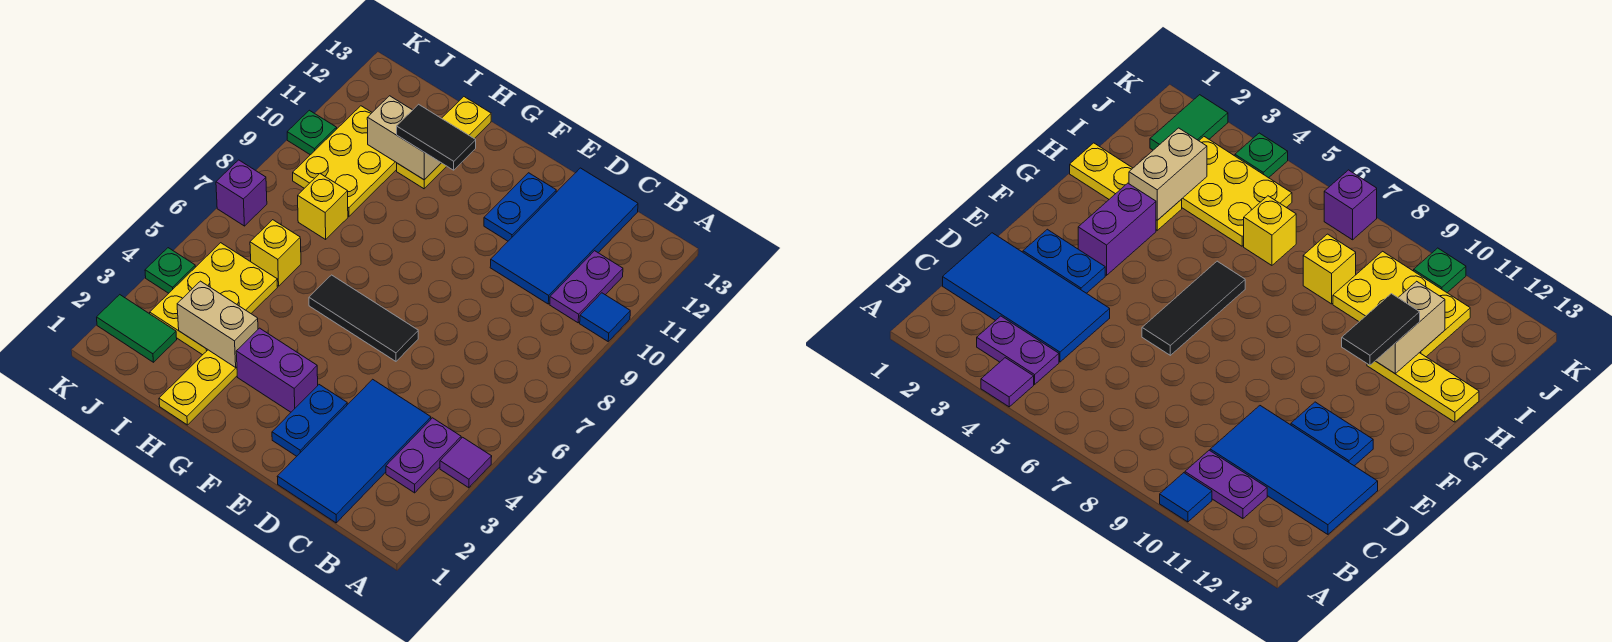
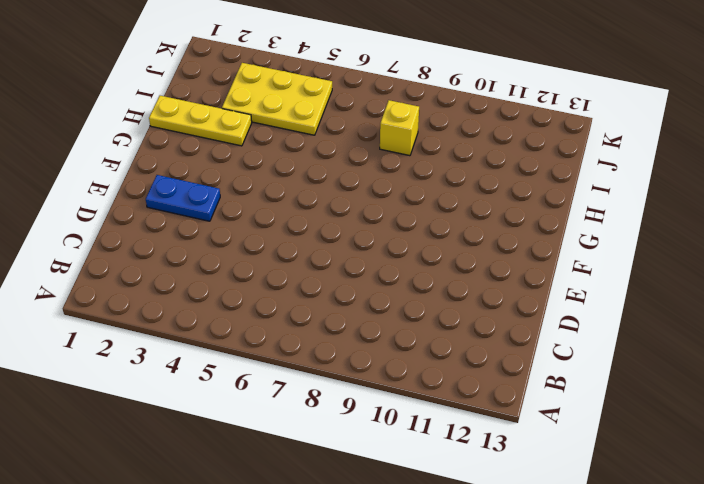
none -> purple 1x1 tile [440,437,492,488]
none -> blue 1x1 tile [580,293,630,341]
none -> purple 1x2 plate [386,418,461,493]

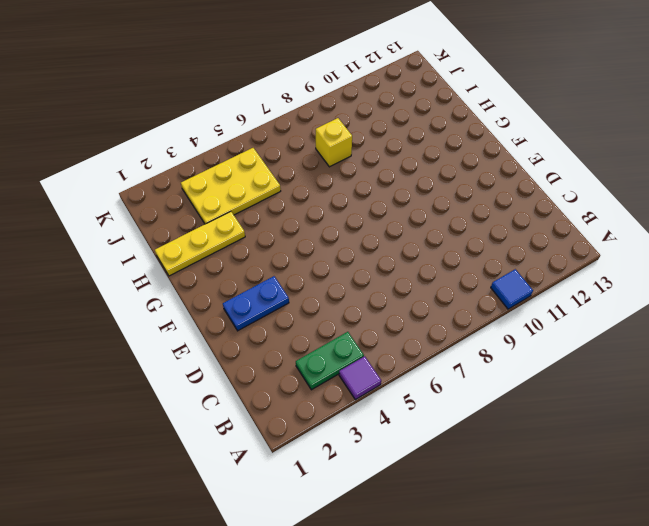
green 1x2 plate [296,332,364,390] -> purple 1x2 plate [386,418,461,493]
none -> purple 1x2 plate [550,251,623,323]
none -> blue 2x4 tile [277,379,431,523]
none -> blue 2x4 tile [490,168,638,304]

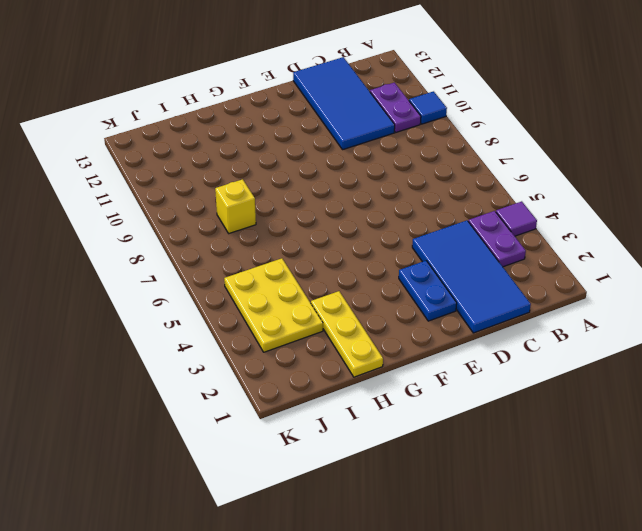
none -> black 1x3 tile [309,275,418,361]
none -> blue 1x2 plate [484,173,556,241]
none -> purple 1x2 brick [236,328,318,412]

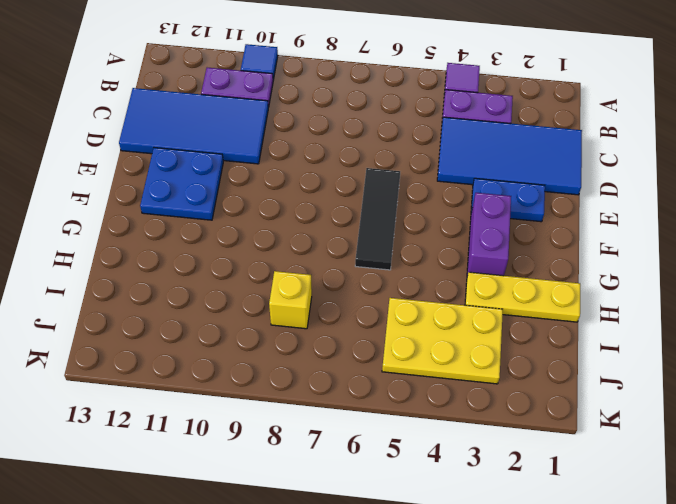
blue 2x2 plate [140,148,223,220] -> blue 1x2 plate [484,173,556,241]
none -> yellow 1x3 plate [397,97,491,189]
none -> yellow 1x1 brick [250,220,301,286]
none -> yellow 2x3 plate [293,106,397,216]

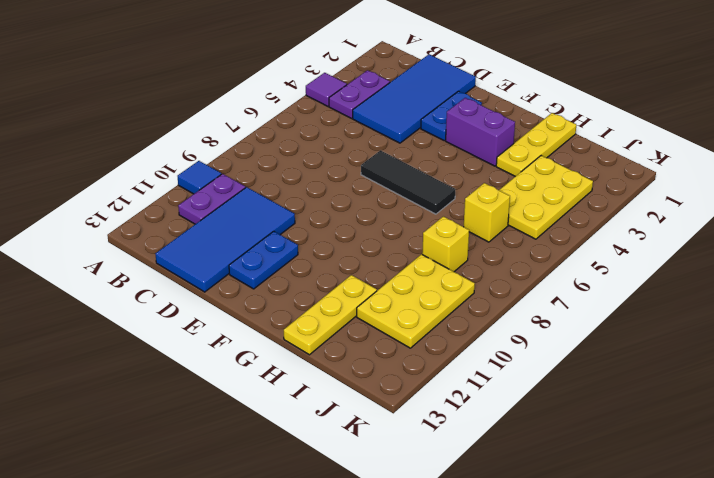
none -> green 1x2 tile [97,295,177,362]
none -> green 1x1 plate [145,248,195,293]
none -> purple 1x1 brick [216,160,267,226]

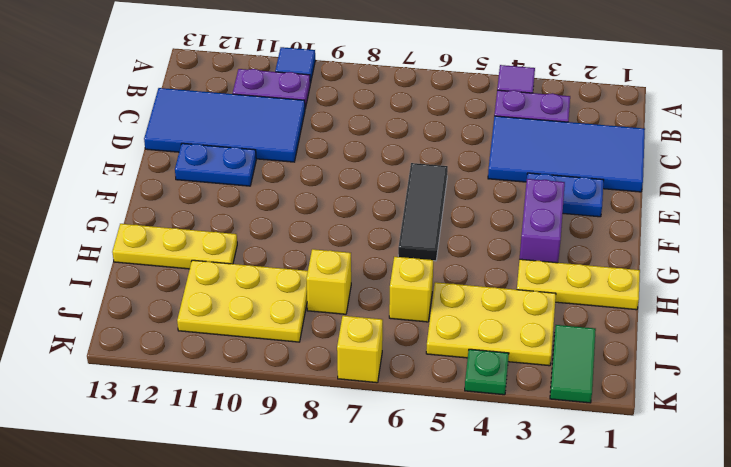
yellow 1x1 brick [337,316,383,383] -> purple 1x1 brick [216,160,267,226]
none -> green 1x1 plate [287,110,337,155]
none -> tan 1x2 brick [177,281,258,367]
none -> tan 1x2 brick [367,96,441,180]

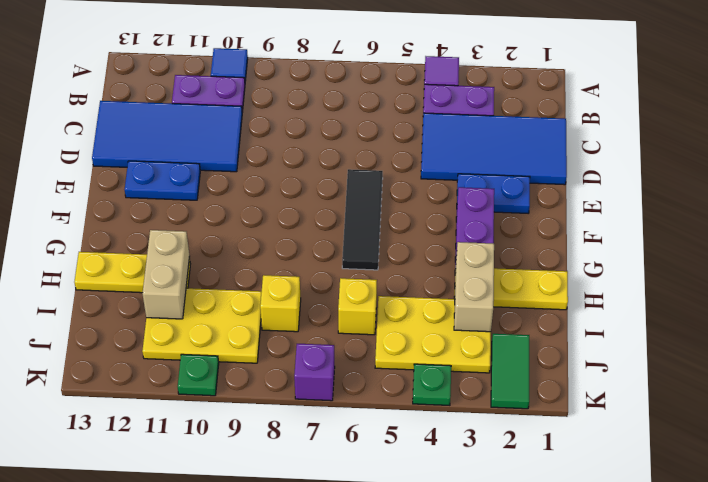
none -> black 1x2 tile [397,104,476,170]

